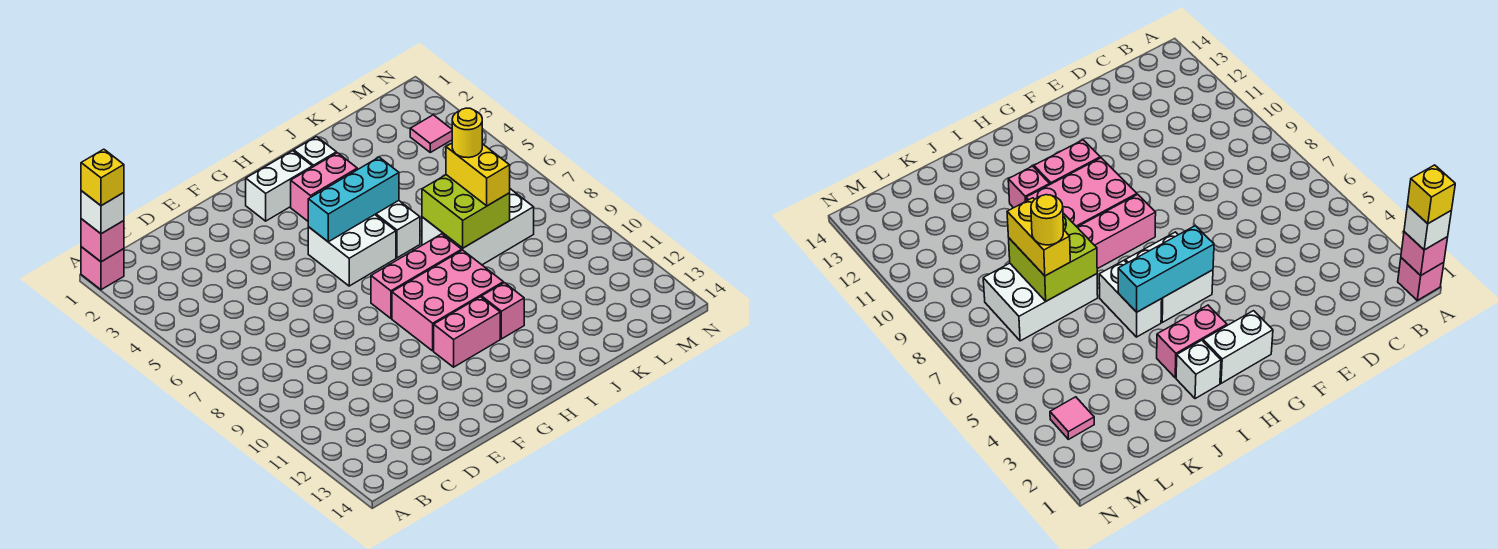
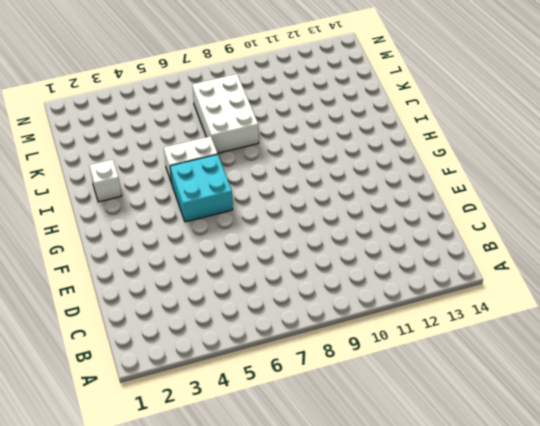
cyan 2x2 brick [170,154,233,222] -> white 2x2 brick [308,215,396,286]
none -> pink 1x1 brick [81,247,124,290]
none -> white 1x2 brick [246,151,312,221]
none -> pink 1x3 brick [371,234,462,318]

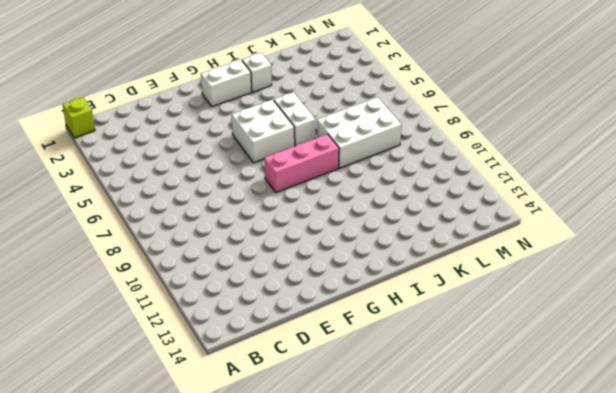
lime 1x1 brick [63,97,95,138] -> pink 1x1 brick [81,247,124,290]
none -> pink 2x3 brick [392,250,503,351]
none -> pink 1x2 brick [434,297,500,367]
none -> pink 1x2 brick [291,153,357,221]

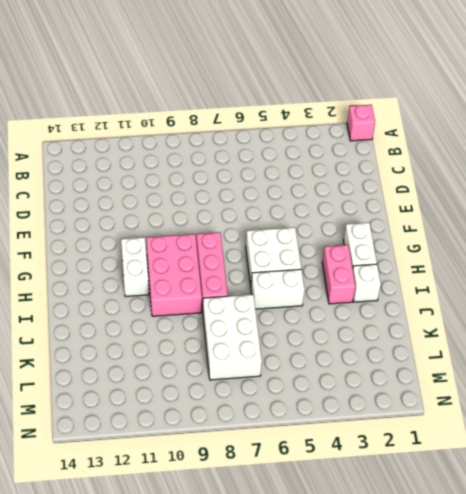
white 1x2 brick [121,237,149,297] -> pink 1x2 brick [434,297,500,367]
none -> pink 1x1 brick [482,283,524,339]
none -> pink 1x1 tile [410,115,452,152]
none -> pink 1x1 brick [81,219,124,262]

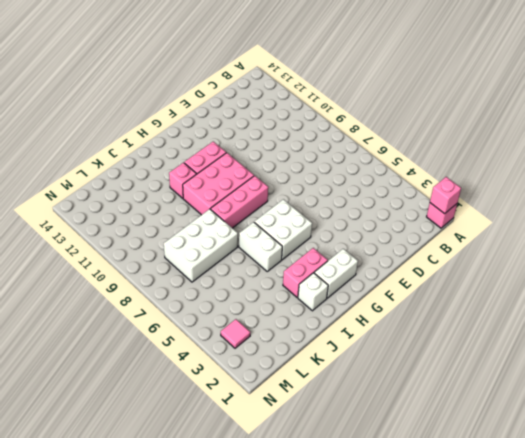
none -> cyan 1x3 brick [308,157,399,242]
none -> lime 2x2 brick [422,175,510,248]
none -> white 1x1 brick [81,191,124,234]

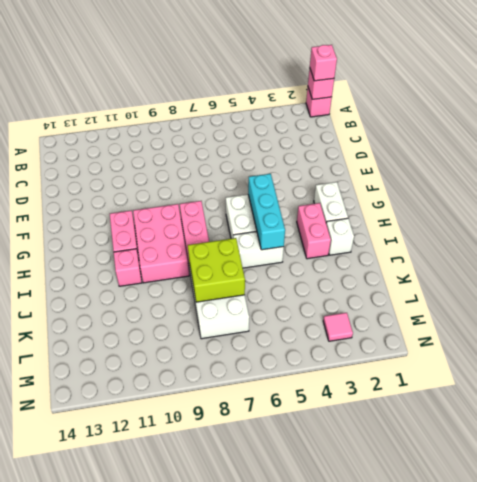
pink 1x1 brick [310,45,337,81] -> white 1x1 brick [81,191,124,234]
none -> yellow 1x2 brick [446,143,510,206]
none -> yellow 1x1 brick [81,149,124,206]
none -> yellow 1x1 round brick [452,108,482,158]

